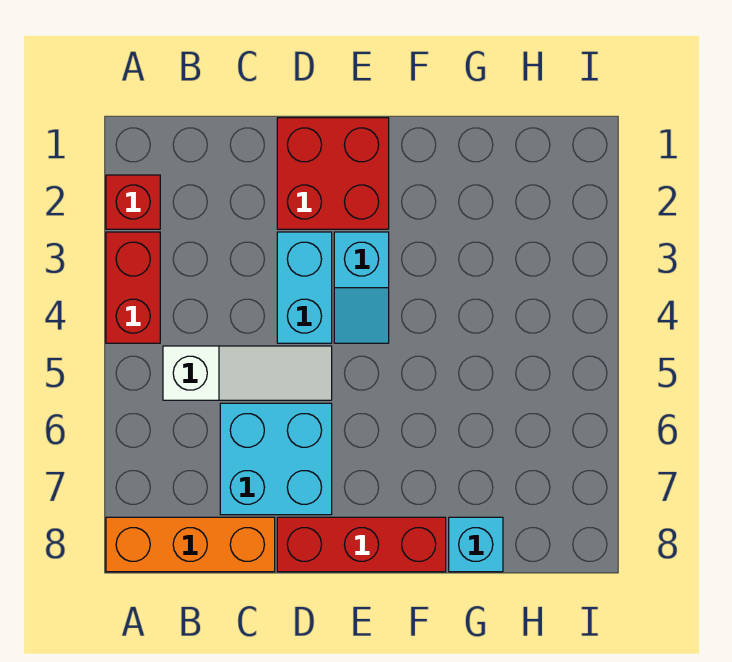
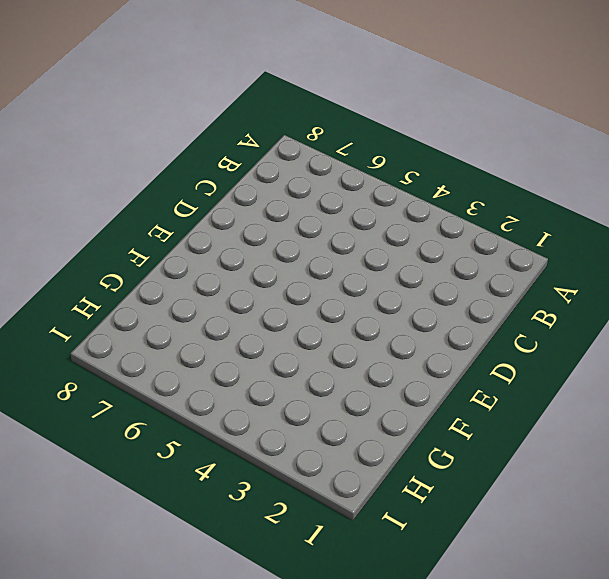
none -> red 1x1 brick [106,175,160,229]
none -> red 1x2 brick [106,232,160,343]

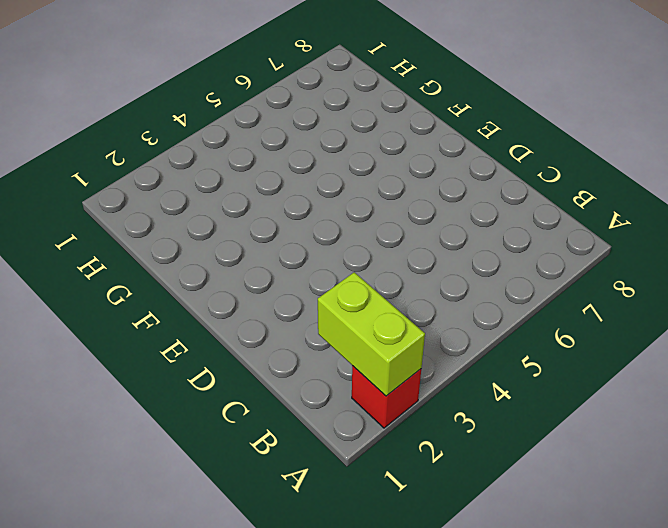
lime 1x2 brick [318,272,425,396] -> none
none -> red 1x2 brick [106,232,160,343]
none -> orange 1x3 brick [106,517,275,572]

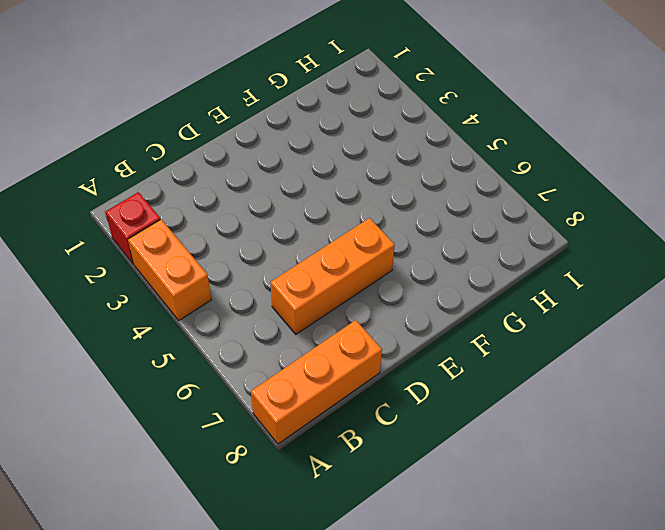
orange 1x2 brick [128,219,211,320] -> red 1x2 brick [106,232,160,343]
orange 1x3 brick [271,218,395,334] -> cyan 2x2 brick [220,403,332,515]
none -> white 1x3 slope [163,346,332,400]
none -> red 2x2 brick [277,118,389,229]

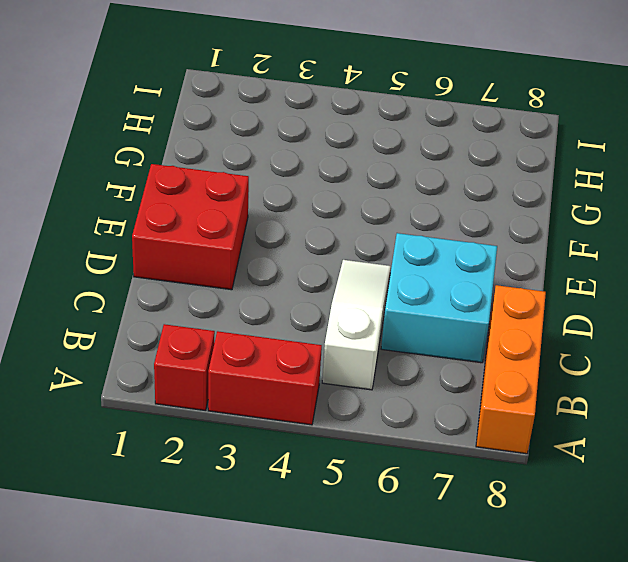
none -> cyan 1x2 brick [277,232,332,343]
none -> red 1x3 brick [277,517,446,572]

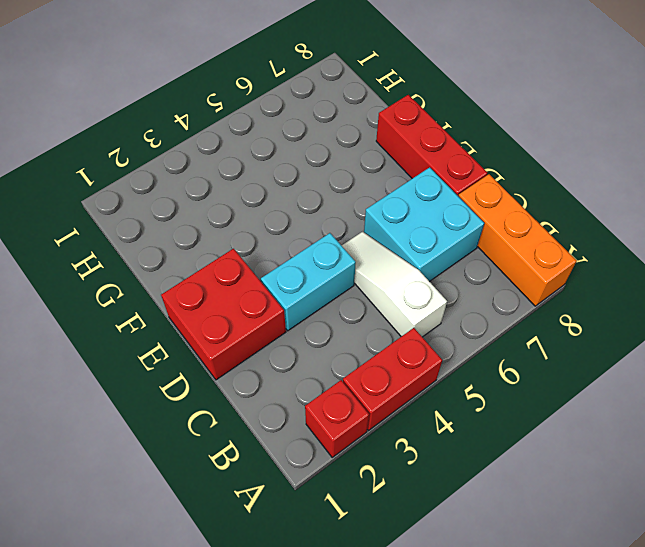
none -> cyan 1x2 slope [334,232,389,343]
none -> cyan 1x1 brick [449,517,503,572]

